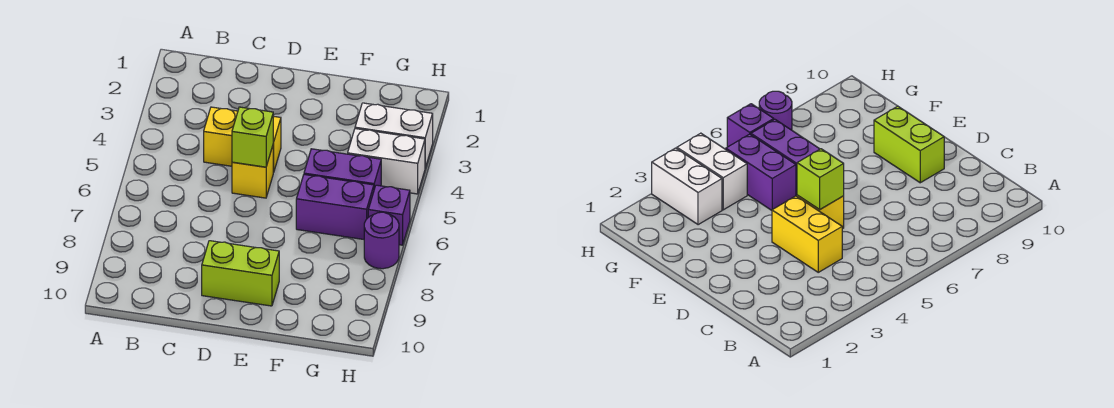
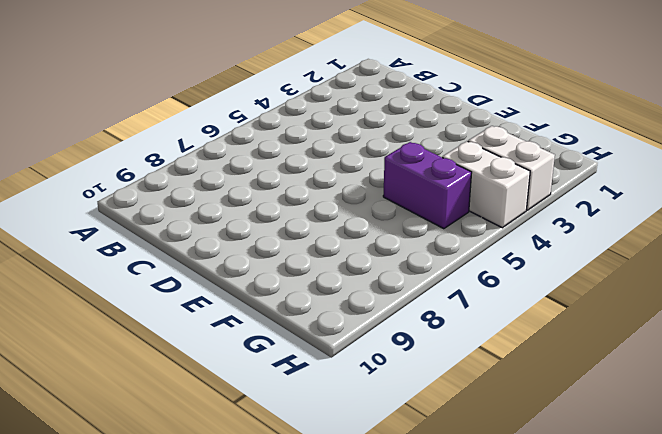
none -> yellow 1x2 brick [204,107,281,172]
none -> yellow 1x1 brick [232,146,273,198]

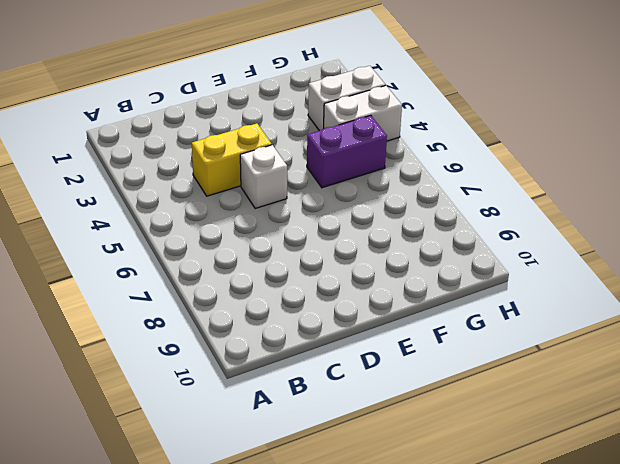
white 1x1 brick [240,145,287,208] -> yellow 1x1 brick [232,146,273,198]
none -> lime 1x2 brick [202,241,279,306]
none -> purple 1x2 brick [296,175,374,239]

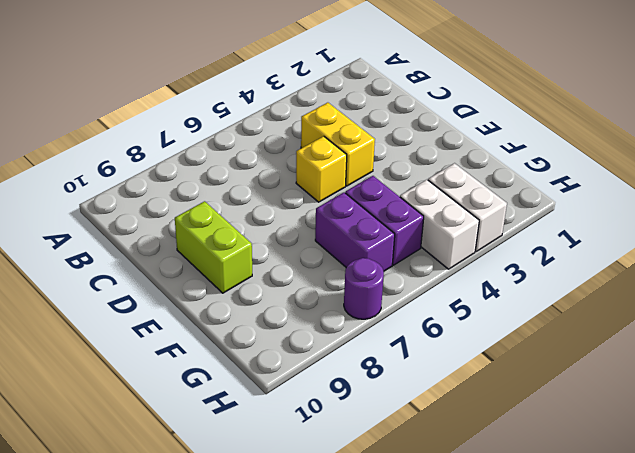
none -> purple 1x1 brick [368,185,410,245]
none -> lime 1x1 brick [232,107,273,167]

